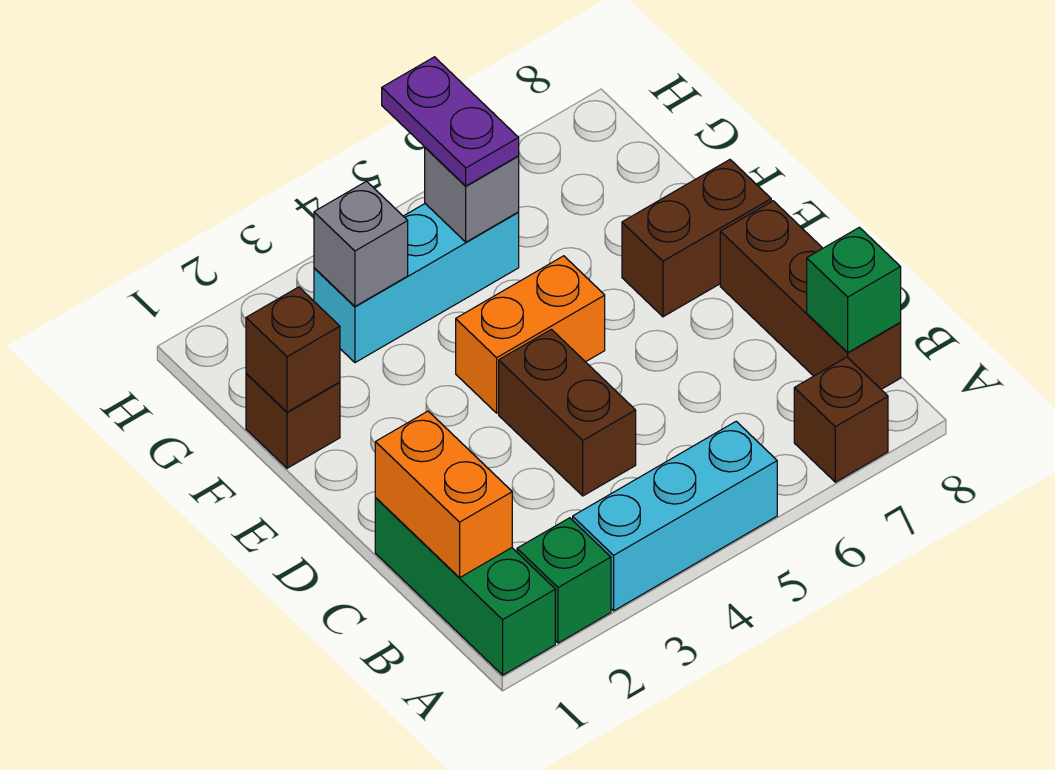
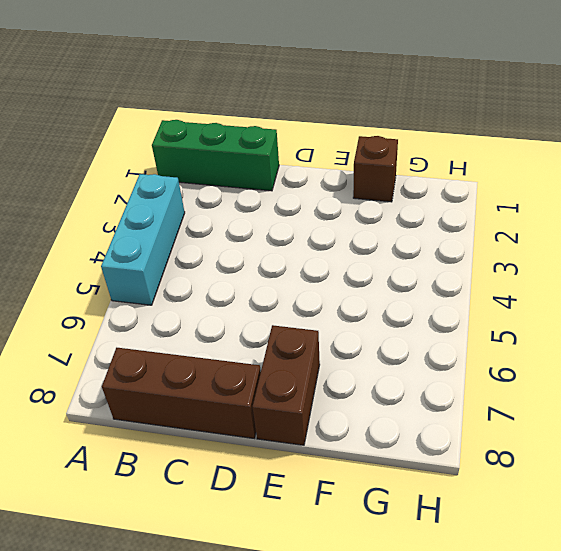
none -> green 1x1 brick [517,518,611,643]
none -> brown 1x1 brick [794,357,888,482]
none -> brown 1x2 brick [499,329,636,496]

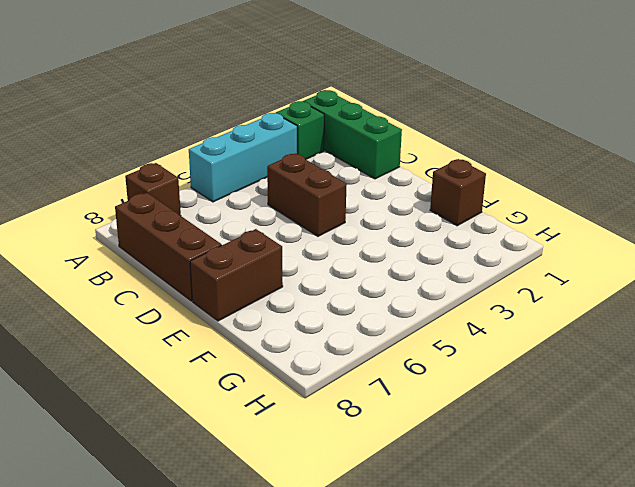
none -> orange 1x2 brick [456,256,605,413]
none -> cyan 1x3 brick [314,204,519,363]
none -> orange 1x2 brick [375,411,512,578]

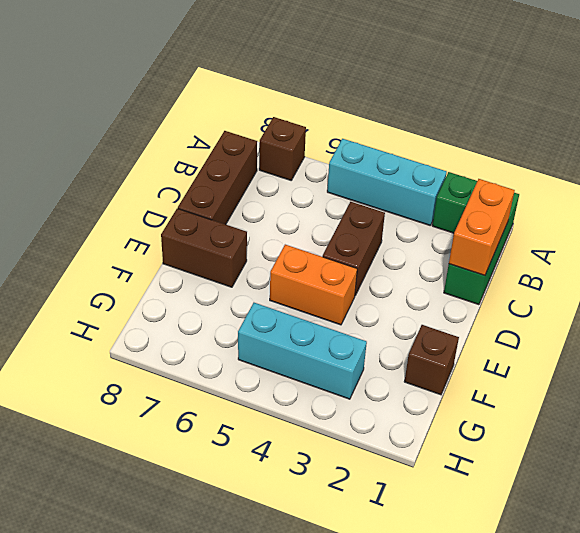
none -> green 1x1 brick [807,227,901,353]
none -> brown 1x1 brick [246,287,340,412]
none -> grey 1x1 brick [314,181,408,306]

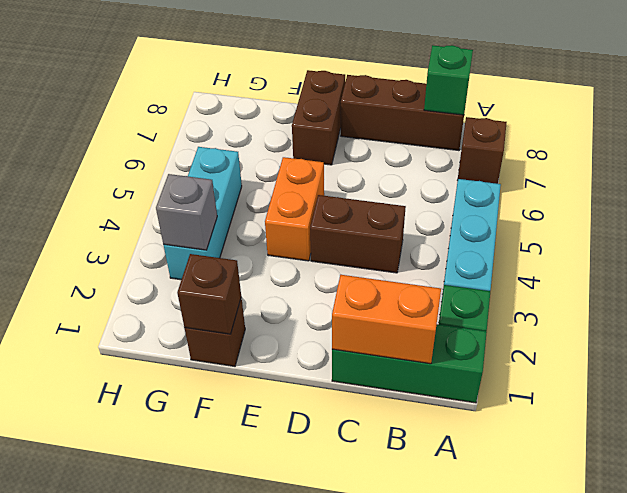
none -> grey 1x1 brick [425,148,519,242]
none -> purple 1x2 plate [382,57,519,186]

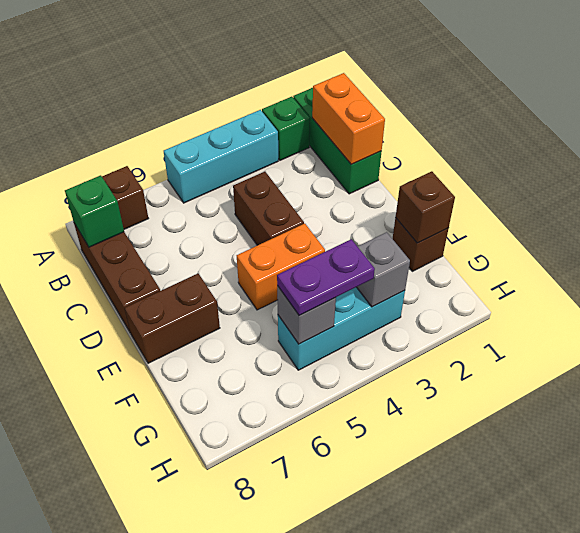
purple 1x2 plate [277,239,375,316] -> purple 1x2 plate turned to [382,57,519,186]

